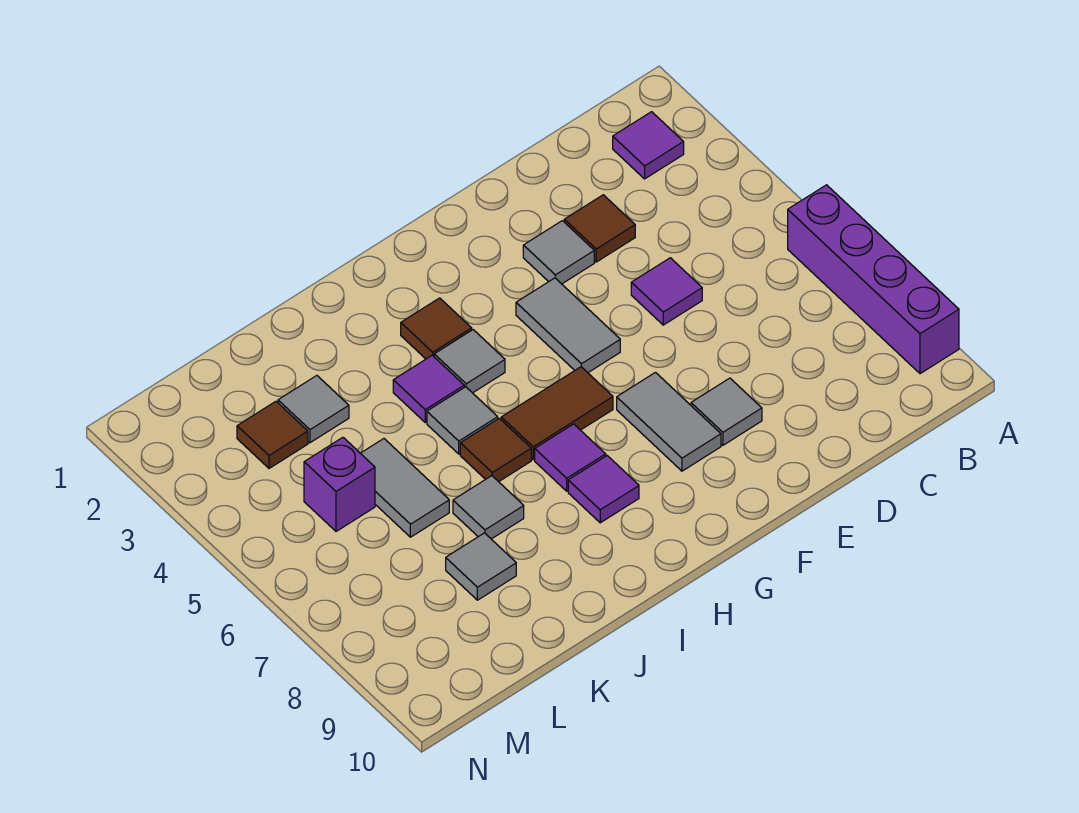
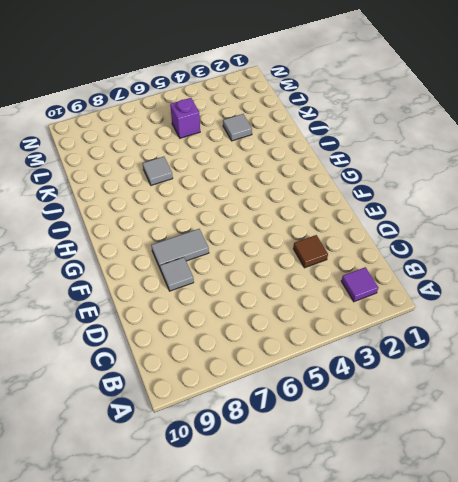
none -> purple 1x4 brick [788,185,959,374]
none -> purple 1x1 tile [631,258,702,325]
none -> grey 1x1 tile [523,221,594,284]

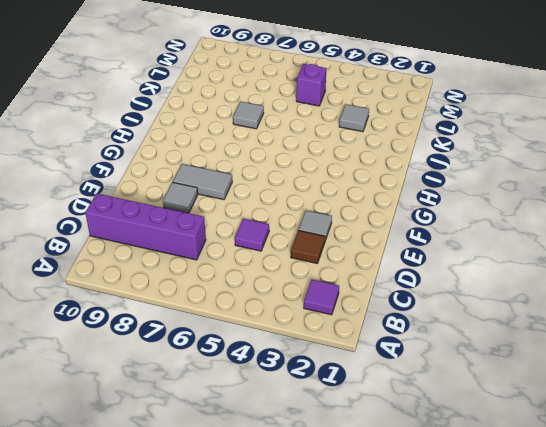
purple 1x4 brick [85,194,206,260] -> purple 1x4 brick moved to [788,185,959,374]
none -> grey 1x2 tile [516,278,620,373]
none -> brown 1x2 tile [501,367,613,460]
none -> brown 1x1 tile [401,298,472,359]

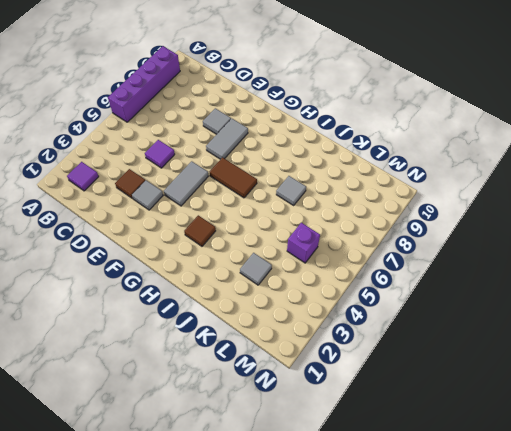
none -> grey 1x1 tile [434,330,505,393]
none -> purple 1x1 tile [535,424,606,491]
none -> purple 1x1 tile [568,456,639,523]

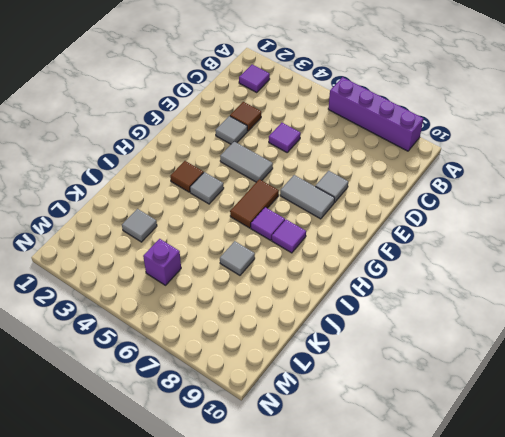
none -> purple 1x1 tile [393,355,464,422]
none -> grey 1x1 tile [427,387,498,454]
none -> brown 1x1 tile [460,418,531,482]

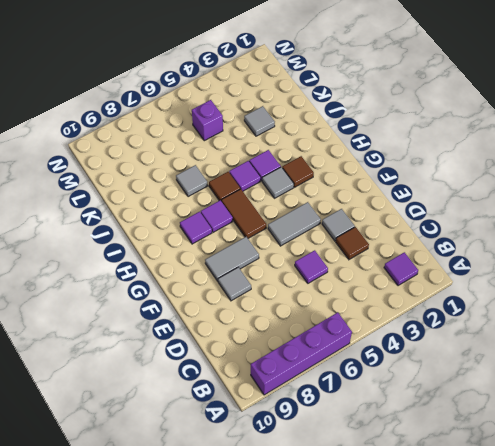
purple 1x1 tile [229,161,261,191] -> grey 1x1 tile [427,387,498,454]
none -> grey 1x2 tile [361,439,449,537]
none -> grey 1x1 tile [446,533,516,600]
none -> brown 1x1 tile [237,401,308,468]

